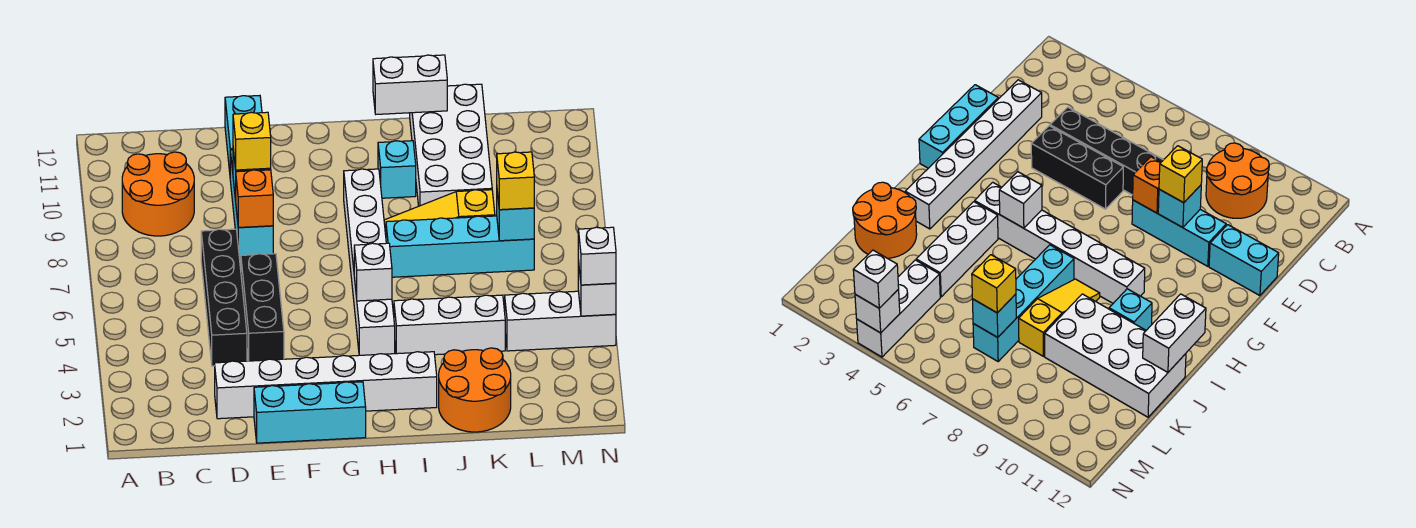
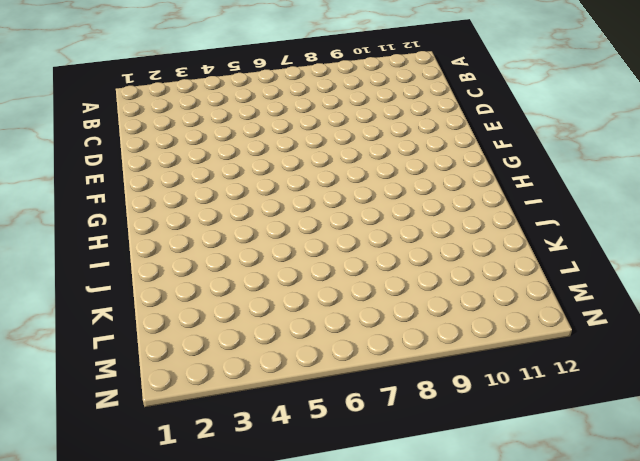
none -> orange 2x2 round brick [122,152,194,236]
none -> white 1x6 brick [215,352,437,419]
none -> black 1x4 brick [201,229,247,366]

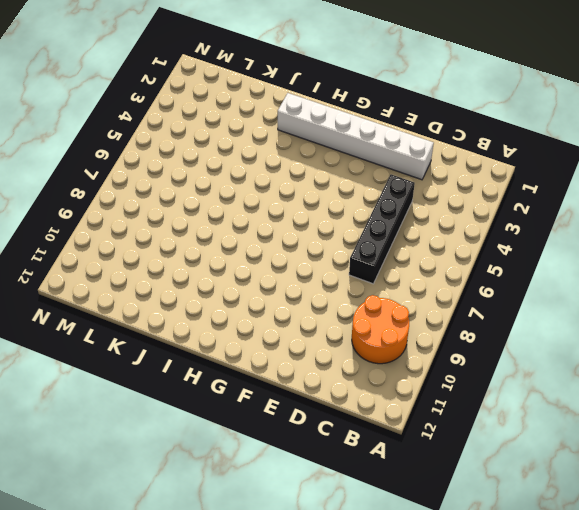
none -> cyan 1x3 brick [254,382,366,443]
none -> black 1x3 brick [241,254,284,361]
none -> cyan 1x3 brick [230,150,273,259]

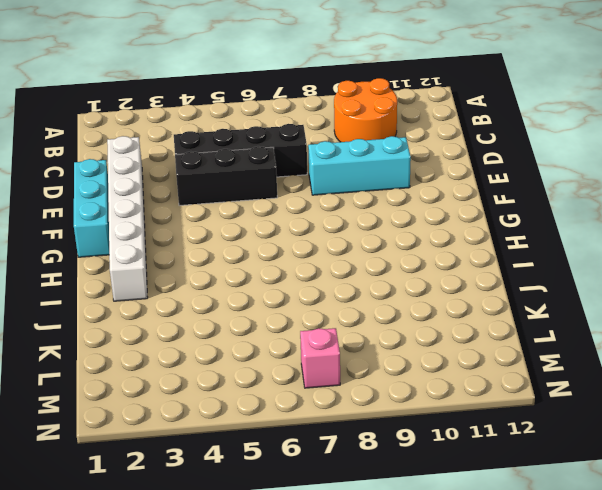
pink 1x1 brick [300,328,340,388] -> none
none -> cyan 1x2 brick [225,96,262,172]
none -> white 1x6 brick [344,169,395,355]
none -> white 1x3 brick [394,295,505,355]

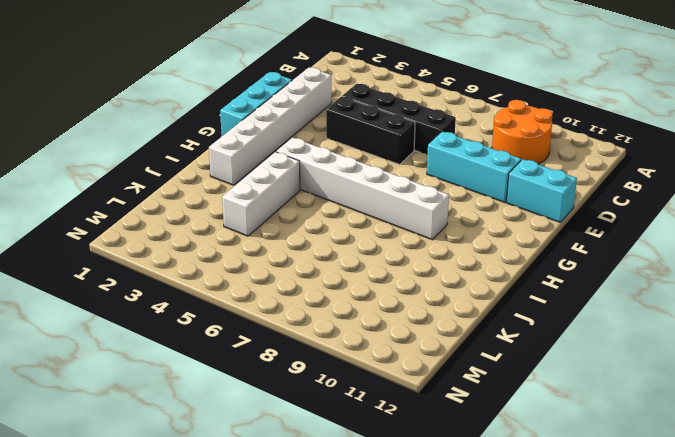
none -> cyan 1x4 brick [386,216,534,277]
none -> yellow 1x3 slope [384,190,495,235]
none -> cyan 1x1 brick [378,141,416,198]

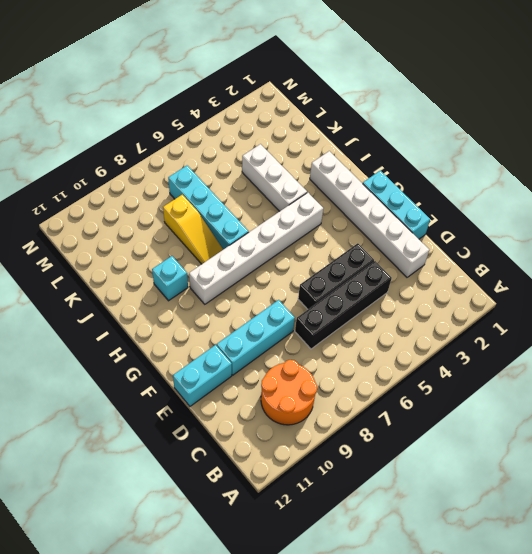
none -> orange 2x2 round brick [439,348,511,432]
none -> white 2x4 brick [410,84,492,206]
none -> white 1x3 brick [505,291,616,351]

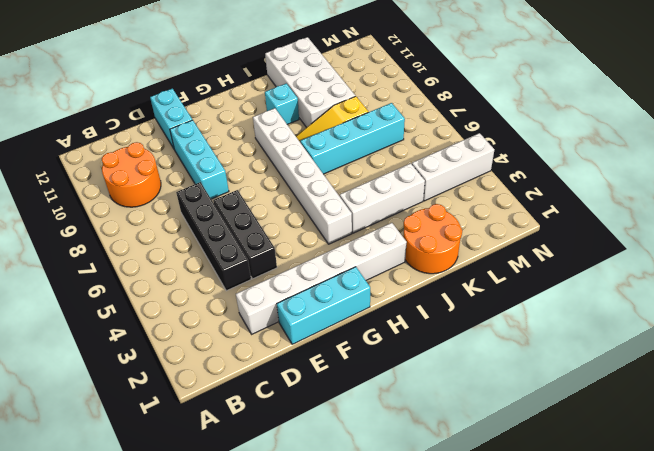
none -> orange 1x1 brick [235,170,273,228]
none -> cyan 1x1 brick [1158,185,1201,228]
none -> white 1x1 brick [354,243,392,301]

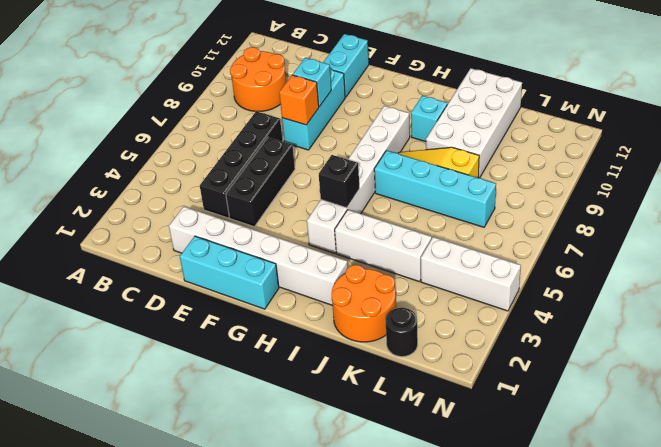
black 1x1 brick [319,155,360,208] -> white 1x1 brick [354,243,392,301]
black 1x1 round brick [386,308,418,357] -> none
none -> white 1x2 brick [373,55,447,114]
none -> cyan 1x1 brick [497,192,534,241]
none -> white 1x1 brick [578,261,616,316]

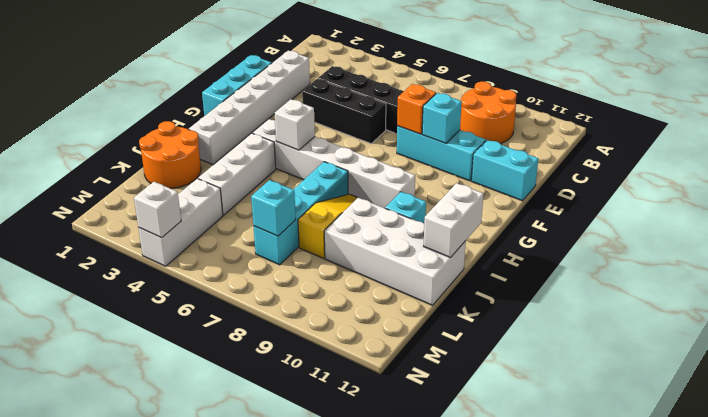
none -> yellow 1x1 brick [233,112,271,170]
none -> yellow 1x1 brick [497,152,534,210]
none -> white 1x1 brick [578,227,616,285]

